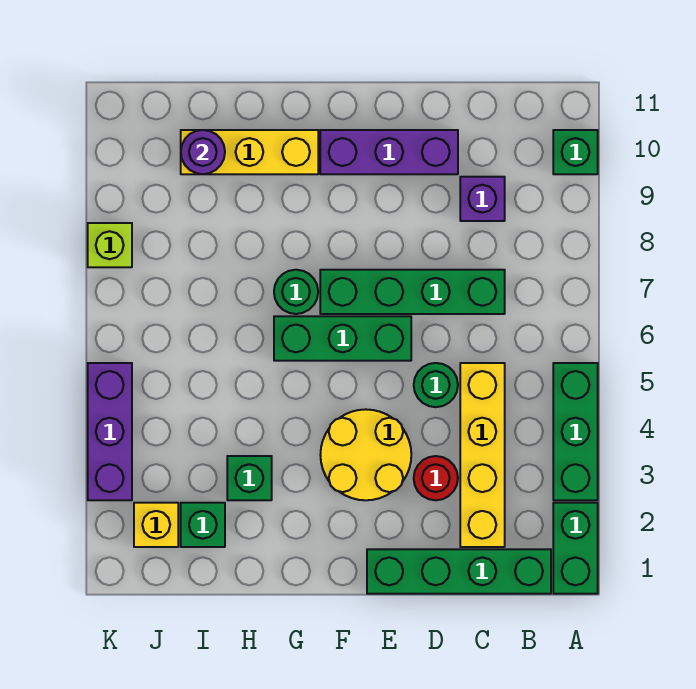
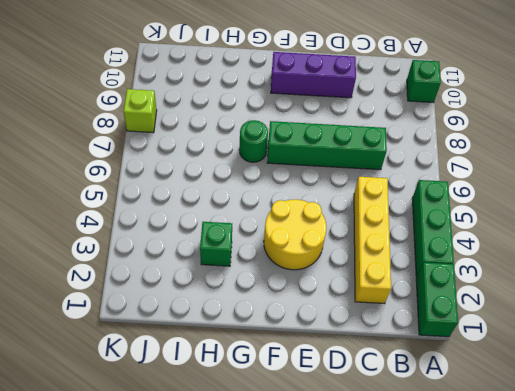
none -> green 1x4 brick [367,549,551,594]
none -> purple 1x1 brick [460,177,505,221]
none -> red 1x1 round brick [414,456,458,500]

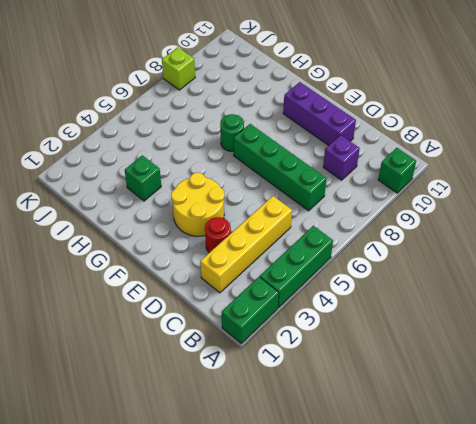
none -> green 1x4 brick [367,549,551,594]
none -> green 1x1 round brick [414,363,458,407]
none -> green 1x3 brick [274,316,411,361]

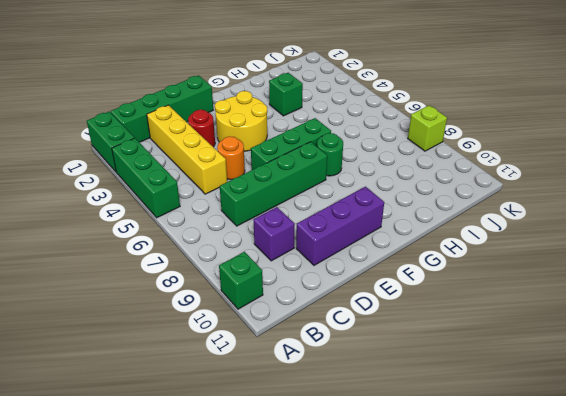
orange 1x1 round brick [217,136,245,180] -> green 1x1 round brick [414,363,458,407]
none -> yellow 1x3 brick [181,130,318,174]
none -> green 1x1 brick [181,503,225,547]
none -> yellow 1x1 brick [134,503,178,547]

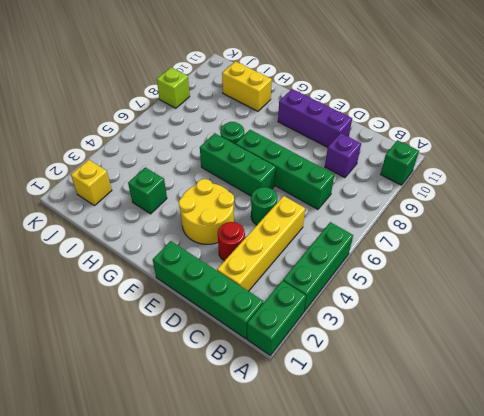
yellow 1x2 brick [222,61,272,111] -> yellow 1x3 brick [181,130,318,174]
none -> green 1x1 brick [181,503,225,547]
none -> purple 1x3 brick [88,363,132,500]
none -> purple 1x1 round brick [181,130,225,174]

